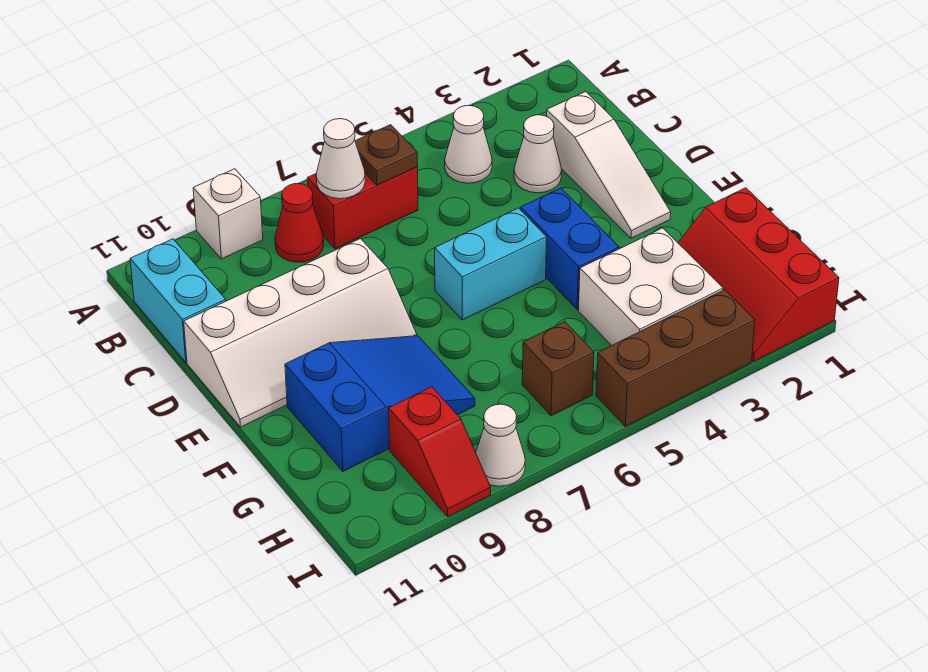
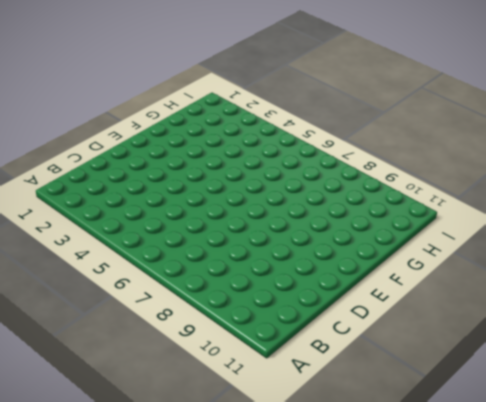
none -> white 1x1 brick [193,169,263,259]
none -> white 1x1 cone [445,106,492,183]
none -> red 1x2 brick [307,167,418,249]

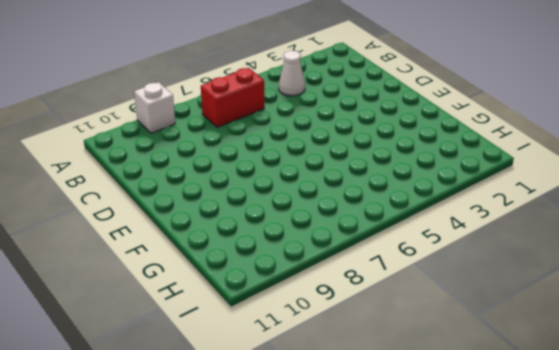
none -> red 1x1 cone [275,184,324,262]
none -> cyan 1x2 brick [130,239,226,362]
none -> white 1x3 slope [547,92,671,238]

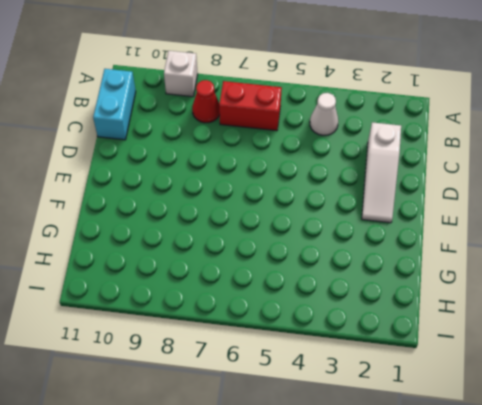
none -> white 1x1 cone [514,115,562,193]
none -> white 2x4 slope [184,239,417,427]
none -> blue 1x2 brick [521,188,619,309]

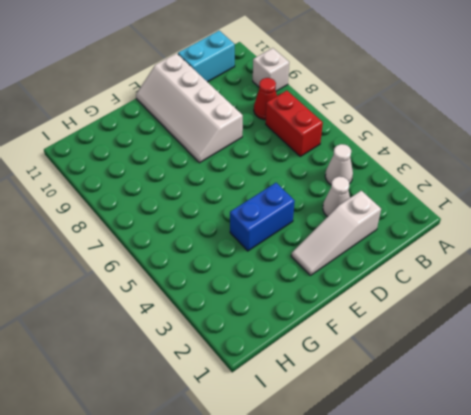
none -> cyan 1x2 brick [435,208,547,320]
none -> blue 2x3 slope [285,336,475,471]
none -> red 2x3 slope [678,188,839,362]

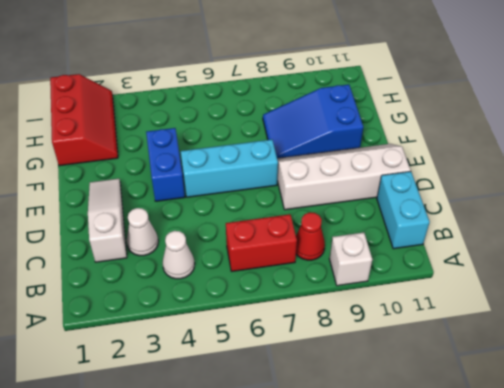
cyan 1x3 brick [181,140,278,197] -> cyan 1x2 brick [435,208,547,320]
none -> white 2x2 brick [579,228,723,346]
none -> brown 1x1 brick [522,322,594,416]
none -> red 1x2 slope [389,387,491,516]

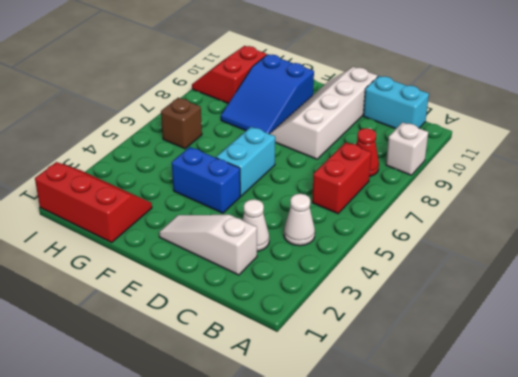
red 2x2 slope [192,46,267,103] -> red 1x2 slope [389,387,491,516]
none -> white 2x2 brick [579,228,723,346]
none -> brown 1x3 brick [596,290,755,427]
none -> white 1x1 cone [476,404,525,486]

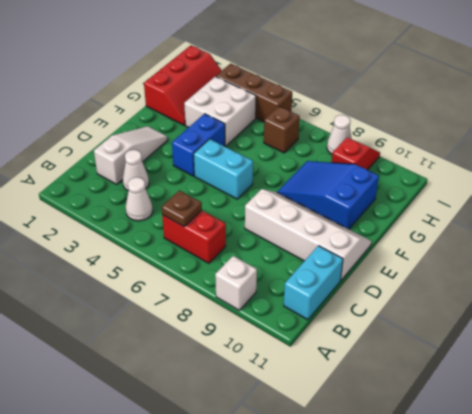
none -> red 1x1 cone [275,184,324,262]
none -> white 1x1 cone [316,119,365,199]

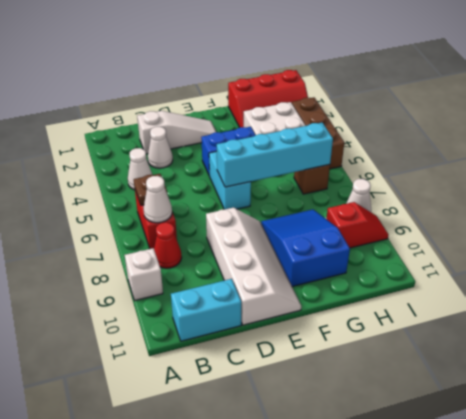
cyan 1x4 brick [217,123,333,187] -> none

